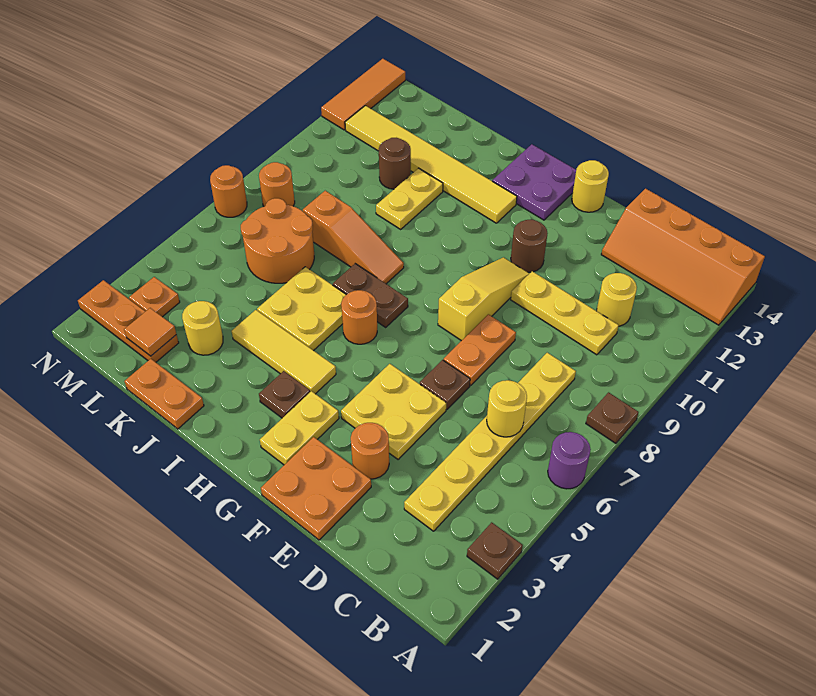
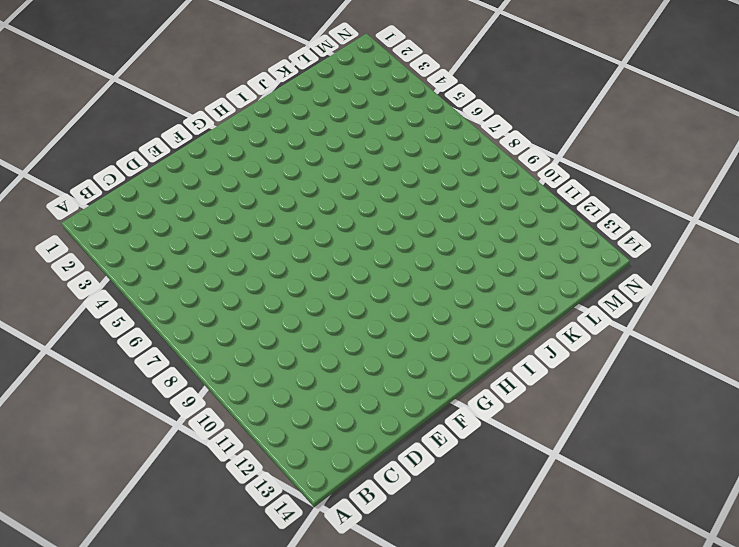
none -> brown 1x1 plate [467,522,523,579]
none -> purple 1x1 round brick [548,432,591,489]
none -> brown 1x1 plate [586,392,638,443]
none -> orange 2x4 slope [601,189,765,325]

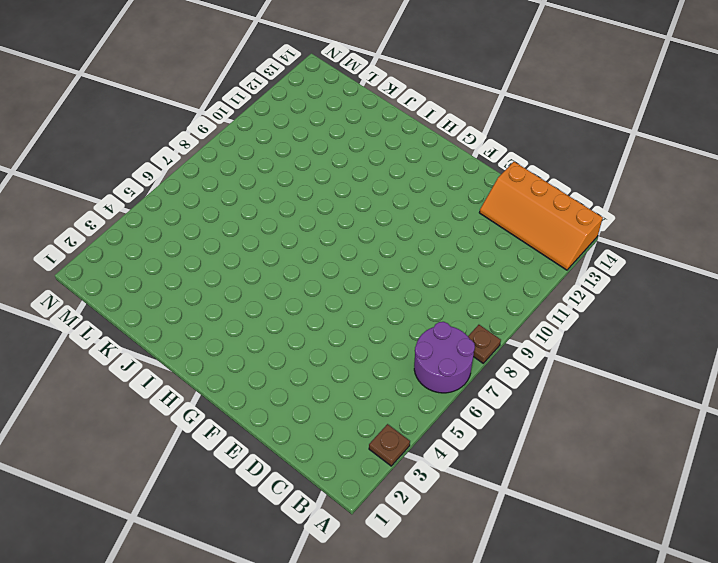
purple 2x2 round brick [414,322,475,393] -> purple 1x1 round brick [548,432,591,489]
none -> yellow 1x6 plate [404,353,576,531]
none -> yellow 1x3 plate [511,271,619,355]
none -> yellow 1x1 round brick [597,273,637,326]
none -> orange 2x2 plate [261,437,371,540]

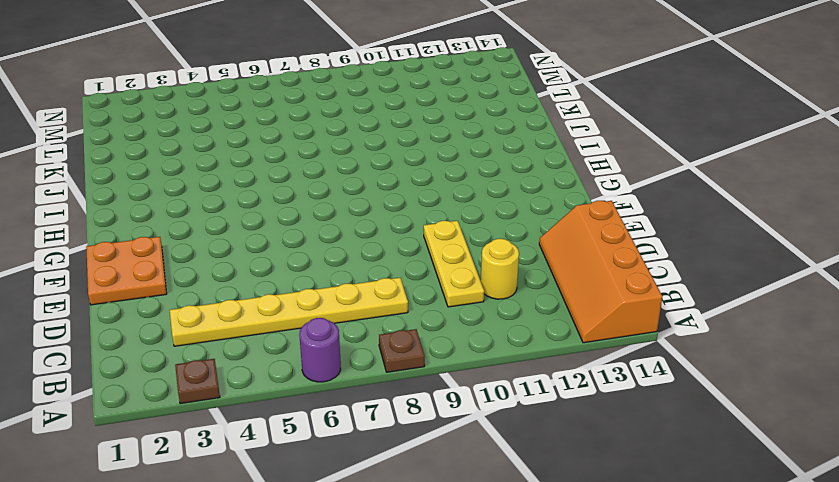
none -> orange 1x1 round brick [351,423,389,479]
none -> yellow 2x2 plate [341,364,446,459]
none -> brown 1x1 plate [420,360,470,409]
none -> orange 1x2 plate [443,314,516,385]

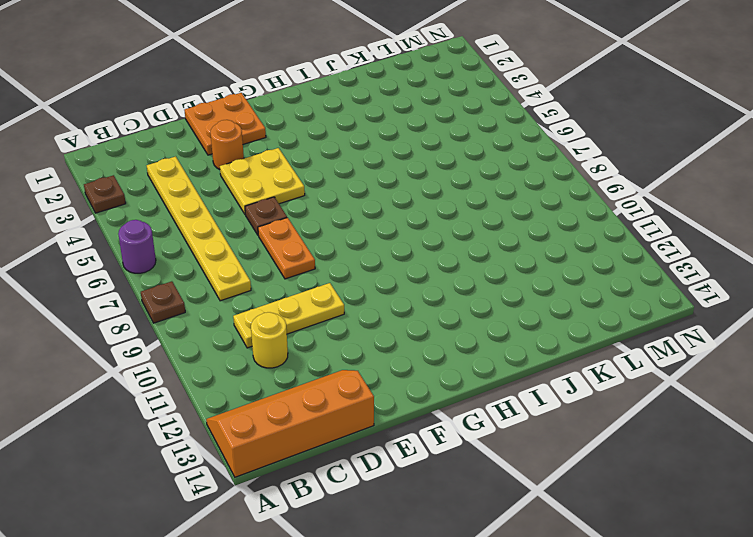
none -> yellow 1x3 slope [438,257,529,341]
none -> brown 1x1 round brick [511,220,548,272]
none -> yellow 1x1 round brick [572,160,609,212]
none -> yellow 1x2 plate [260,391,339,465]

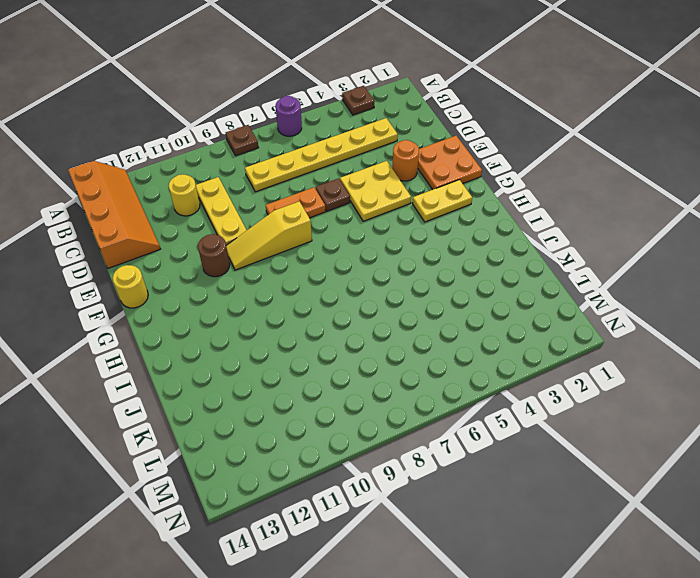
none -> purple 2x2 plate [492,144,576,220]
none -> brown 1x1 plate [259,371,310,418]
none -> yellow 1x3 tile [232,310,336,394]
none -> orange 1x1 round brick [341,290,377,344]

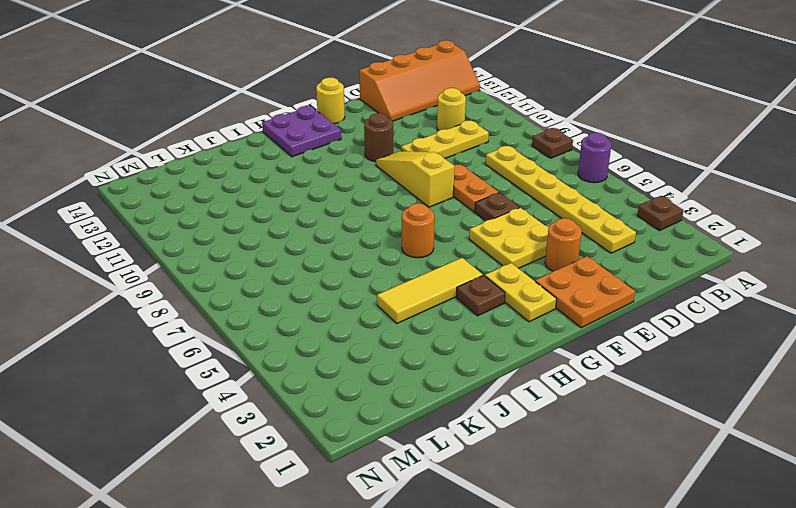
none -> brown 1x2 plate [333,264,408,327]
none -> yellow 1x6 tile [345,106,517,223]
none -> yellow 2x2 plate [257,267,346,351]
none -> orange 1x3 slope [303,191,404,284]

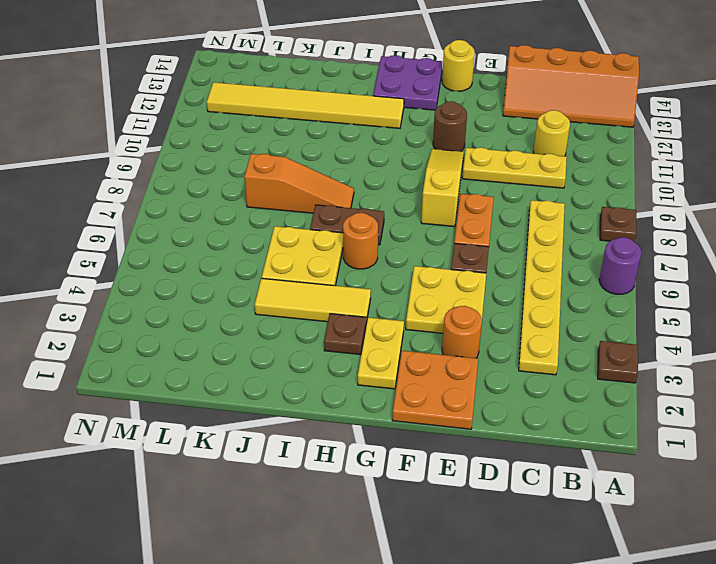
none -> orange 1x2 plate [125,359,204,429]
none -> yellow 1x2 plate [376,168,443,229]
none -> yellow 1x1 round brick [182,301,223,355]
none -> orange 2x2 round brick [241,198,314,283]

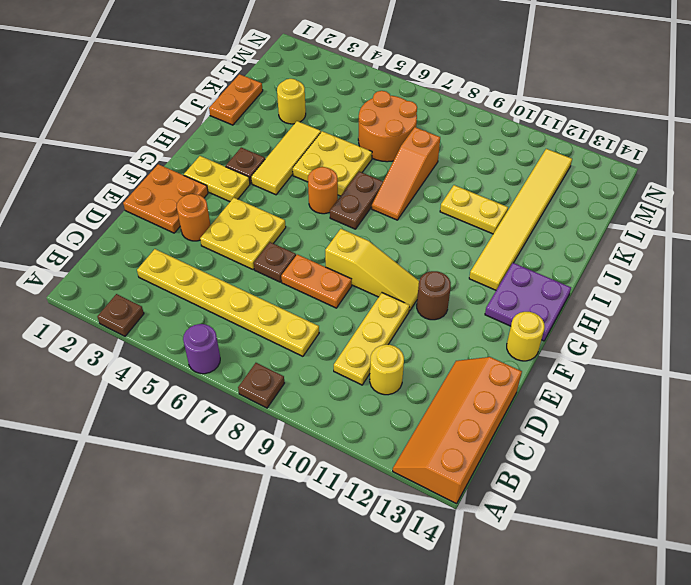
none -> brown 1x1 round brick [379,138,411,189]
none -> orange 1x3 plate [78,280,179,362]
none -> orange 1x1 plate [129,277,180,317]
none -> orange 1x1 round brick [259,162,295,206]

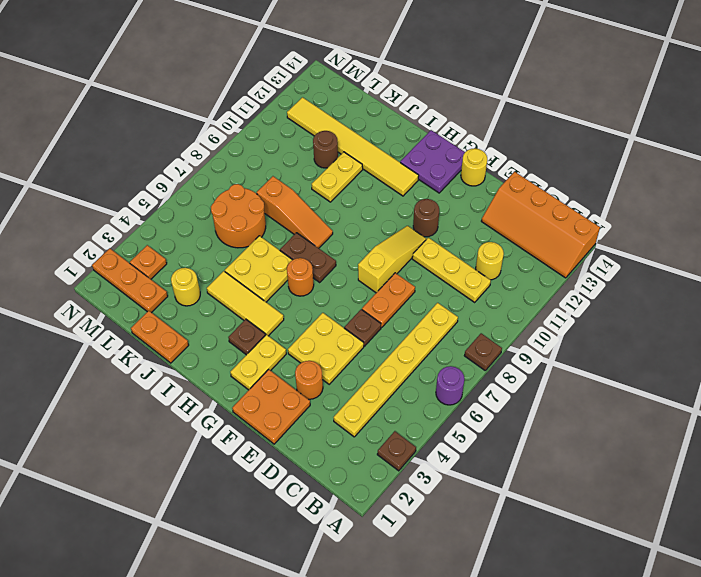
none -> orange 1x1 round brick [259,162,295,206]
none -> orange 1x1 round brick [210,165,247,217]
none -> orange 1x3 tile [321,59,405,130]
none -> yellow 1x1 round brick [487,380,527,437]

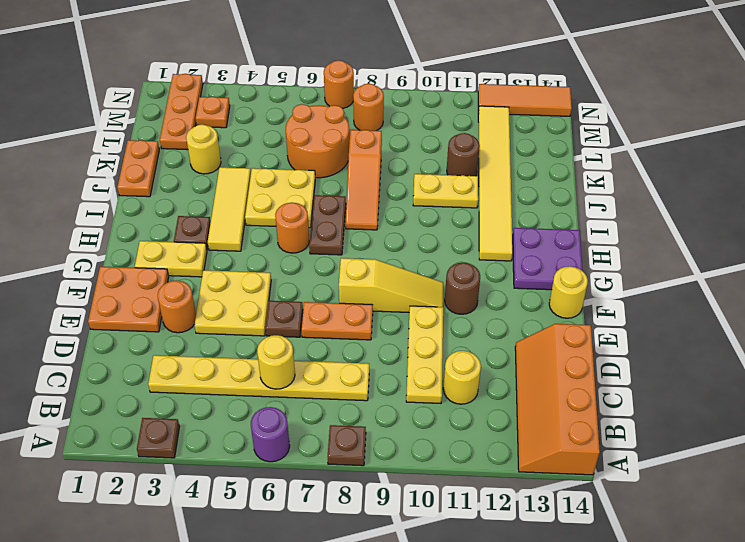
none -> orange 1x1 tile [124,308,176,356]

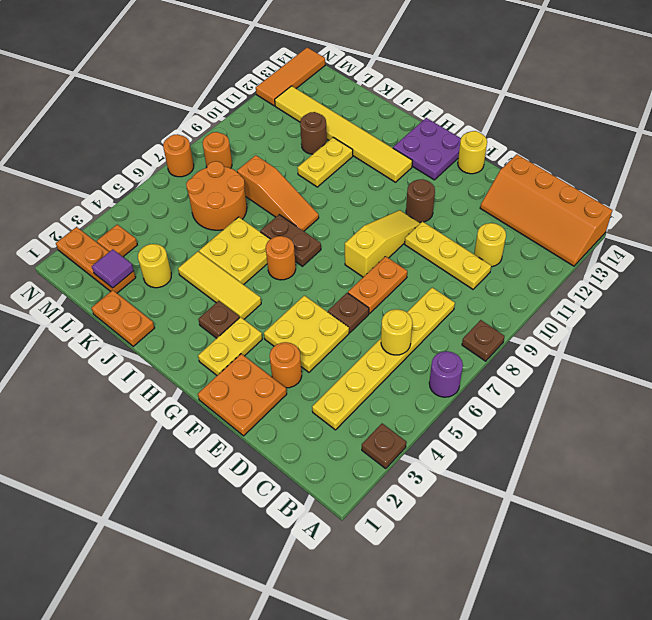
purple 1x1 tile [92,249,134,288] -> orange 1x1 tile [124,308,176,356]

